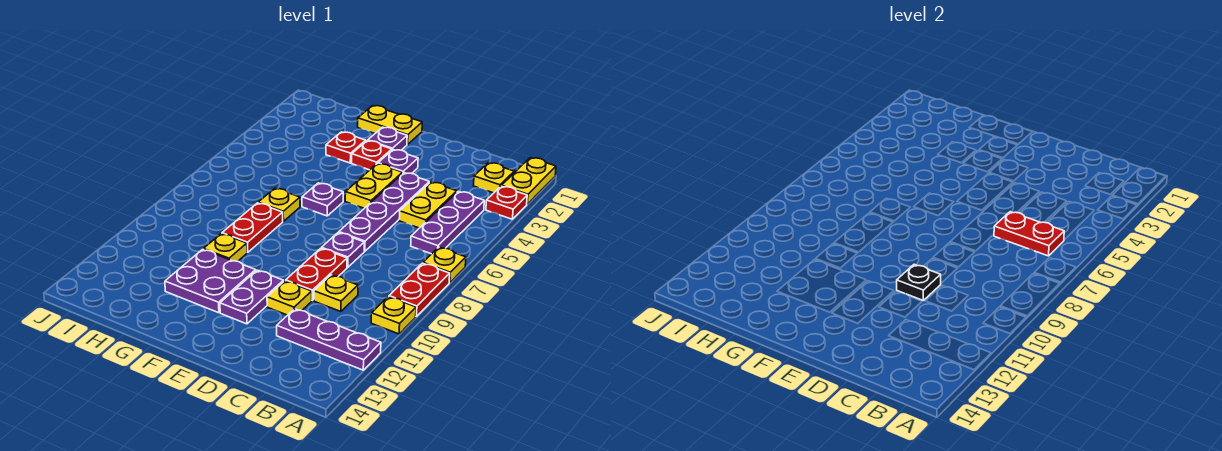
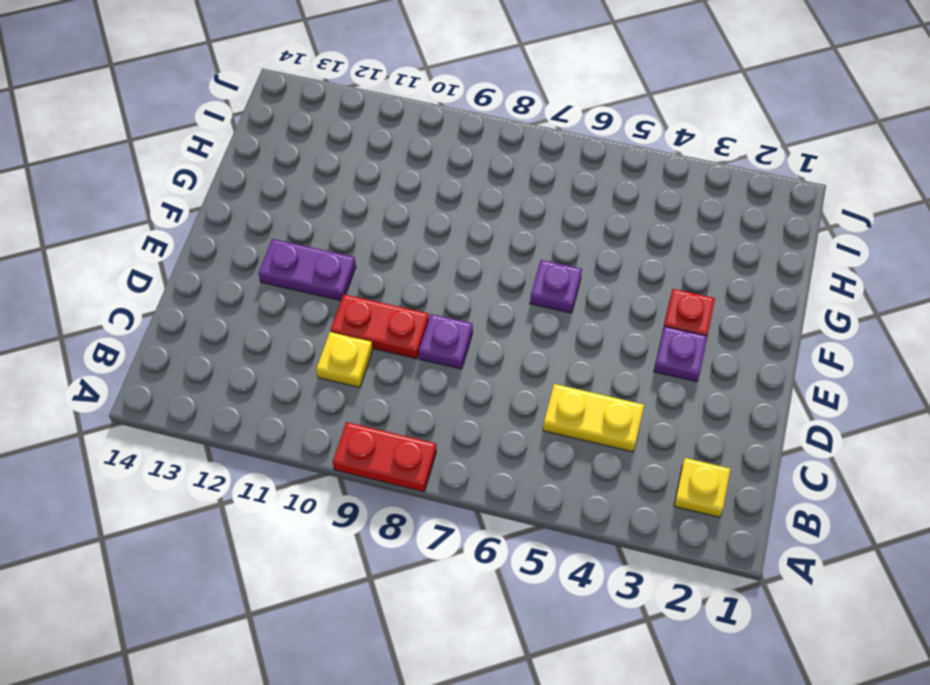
none -> yellow 1x2 plate [502,158,556,204]
none -> red 1x1 plate [486,186,527,219]
none -> yellow 1x1 plate [423,247,466,283]

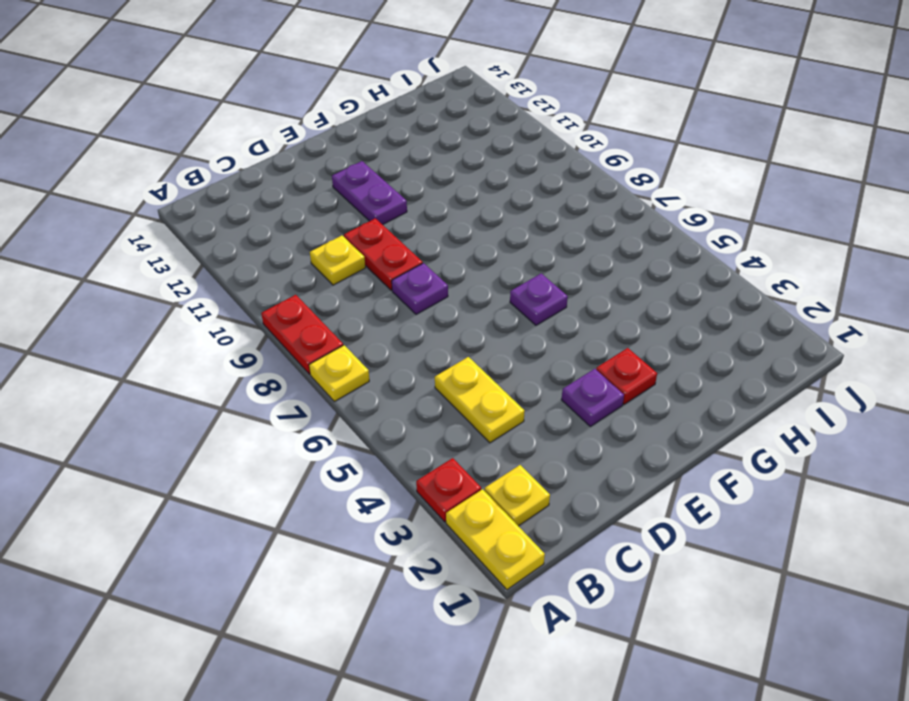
none -> yellow 1x1 plate [371,297,416,334]
none -> purple 1x3 plate [277,309,381,370]
none -> purple 1x3 plate [411,191,484,254]

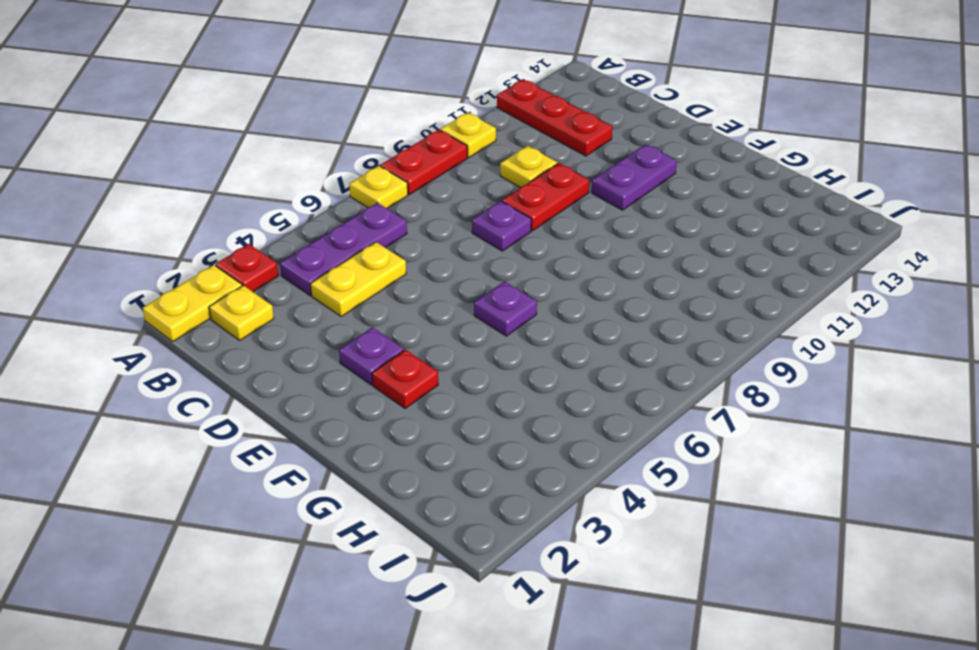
red 1x3 plate [497,79,612,156] -> purple 1x3 plate [277,309,381,370]
none -> purple 1x4 plate [339,173,429,251]
none -> yellow 1x1 plate [267,281,312,315]
none -> yellow 1x2 plate [345,164,403,208]

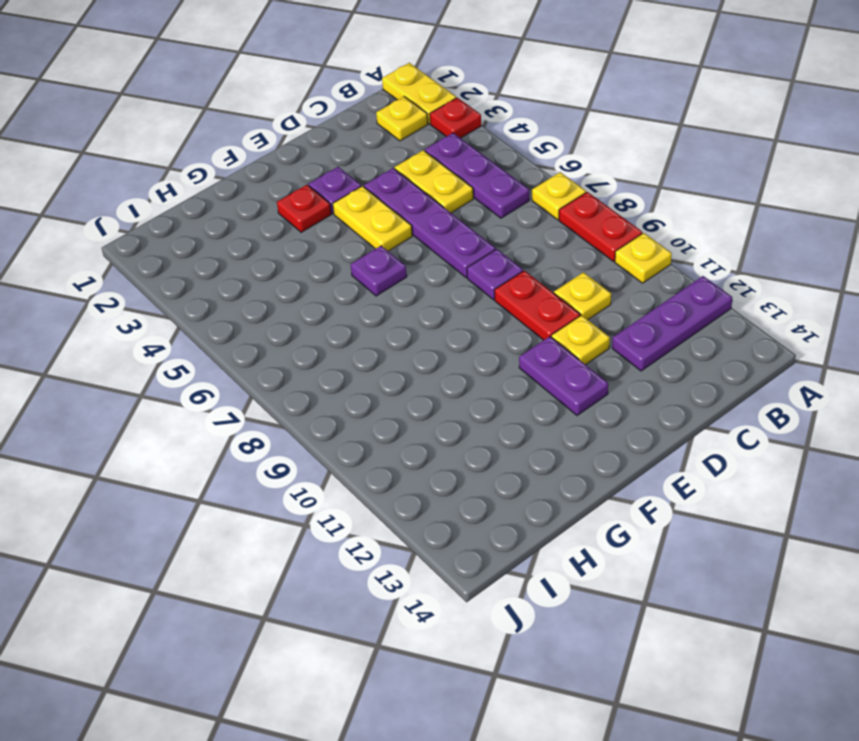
none -> yellow 1x2 plate [358,106,422,144]
none -> purple 1x1 plate [368,127,407,150]
none -> purple 2x2 plate [165,249,256,313]

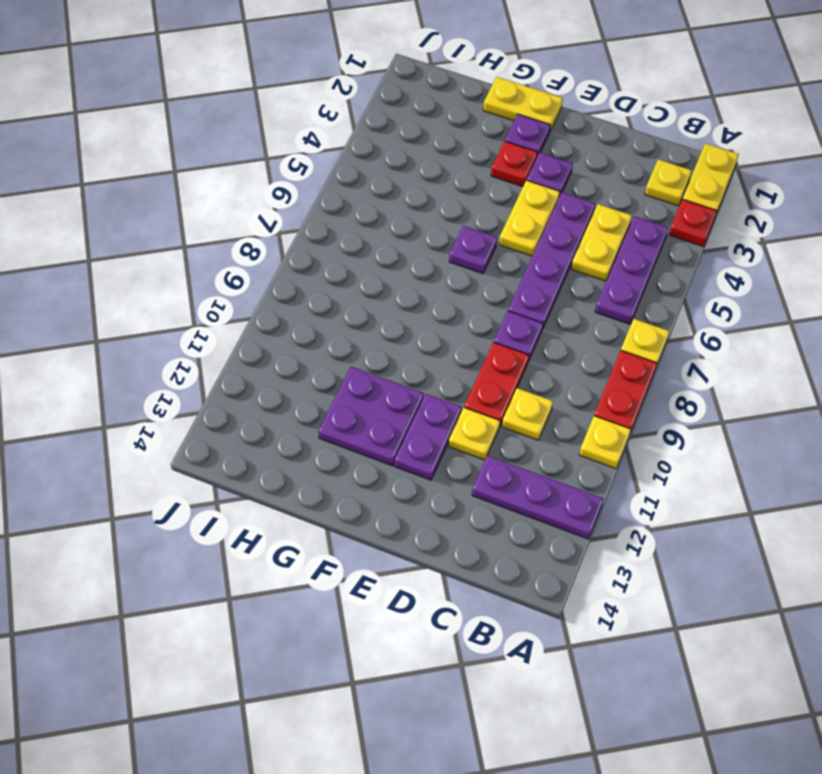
none -> red 1x1 plate [326,132,366,163]
none -> yellow 1x1 plate [258,188,300,221]
none -> red 1x2 plate [222,203,283,252]

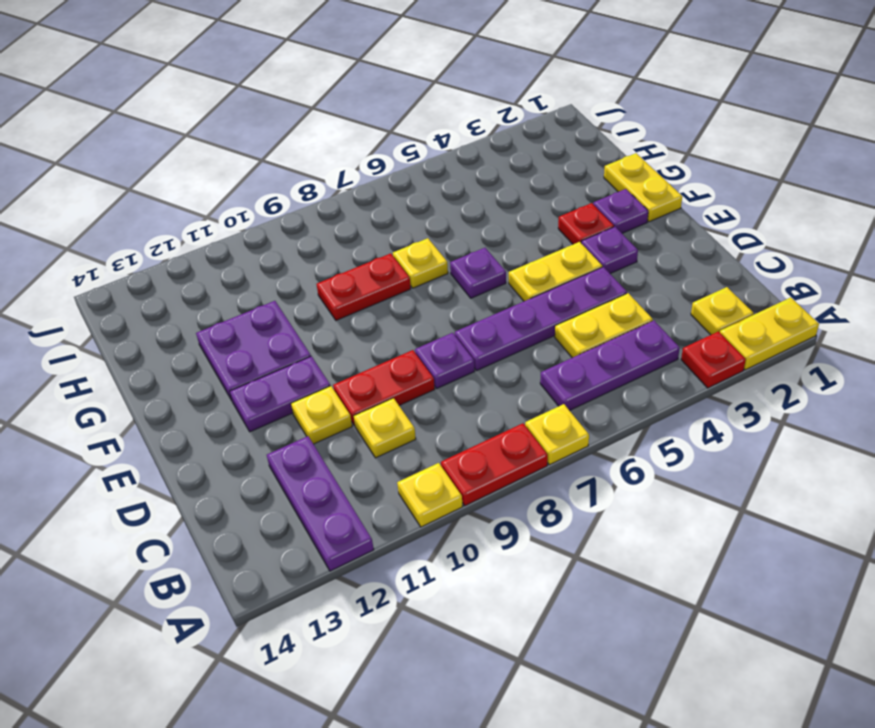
none -> red 1x1 plate [326,132,366,163]
none -> yellow 1x1 plate [204,234,247,261]
none -> red 1x2 plate [994,212,1064,256]

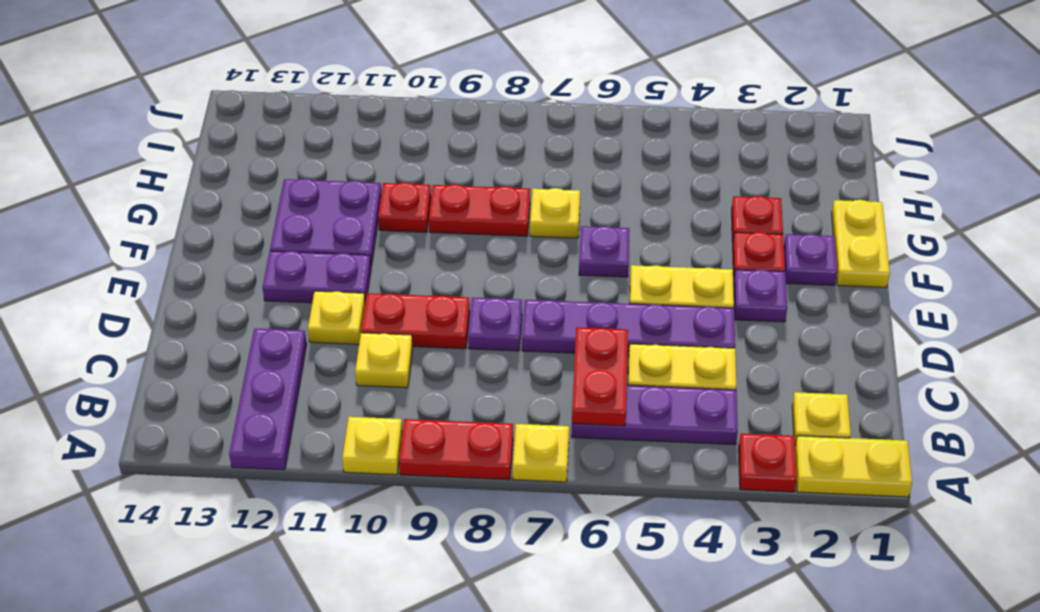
red 1x1 plate [378,182,431,232] -> yellow 1x1 plate [204,234,247,261]
none -> black 1x1 plate [897,264,941,300]

